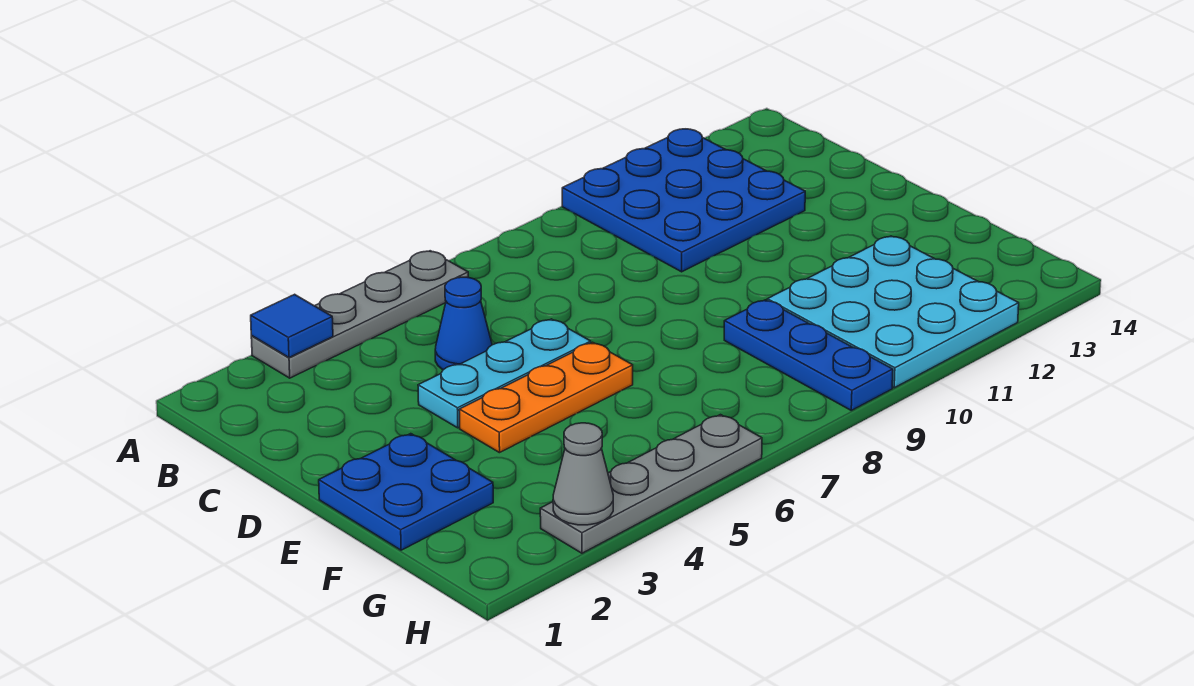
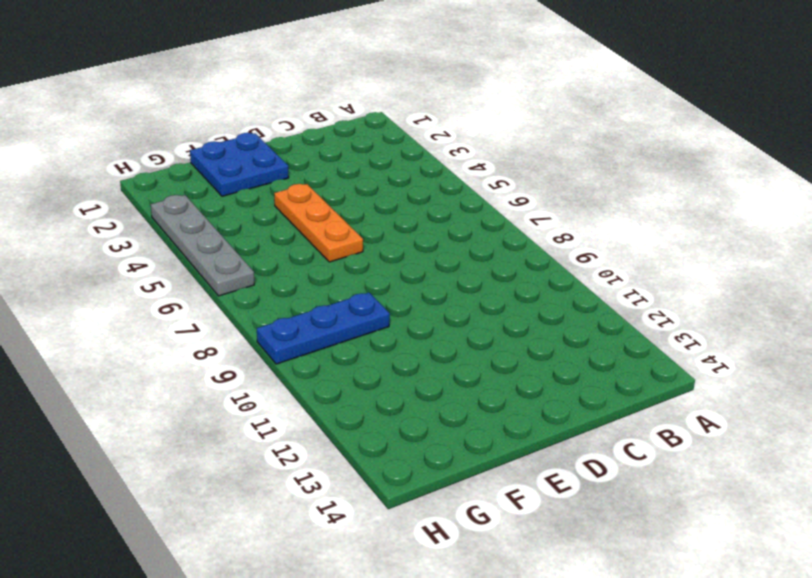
none -> grey 1x4 plate [251,251,468,378]
none -> blue 3x3 plate [562,129,805,272]

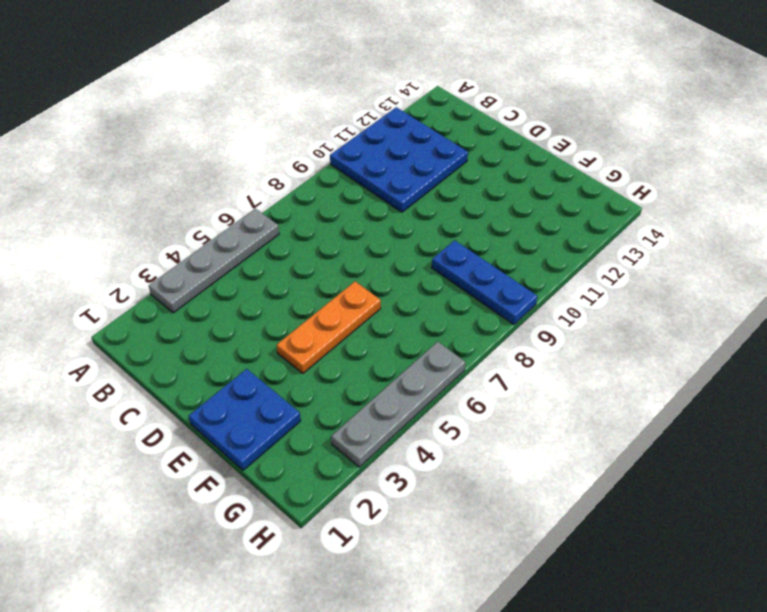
none -> blue 1x1 cone [435,277,492,370]
none -> cyan 1x3 plate [418,319,591,428]

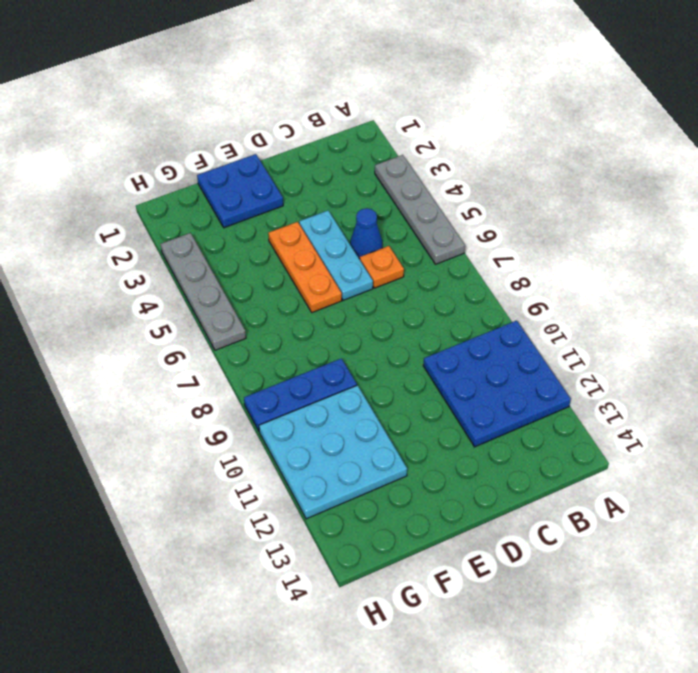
orange 1x1 plate [360,246,404,288] -> none
none -> blue 1x1 tile [251,294,333,358]
none -> grey 1x1 cone [553,423,613,525]

